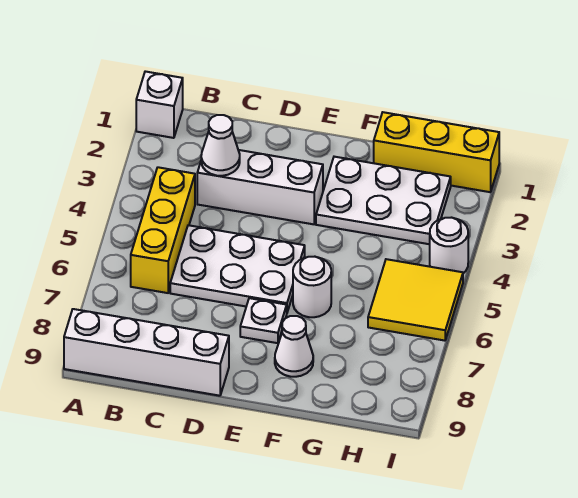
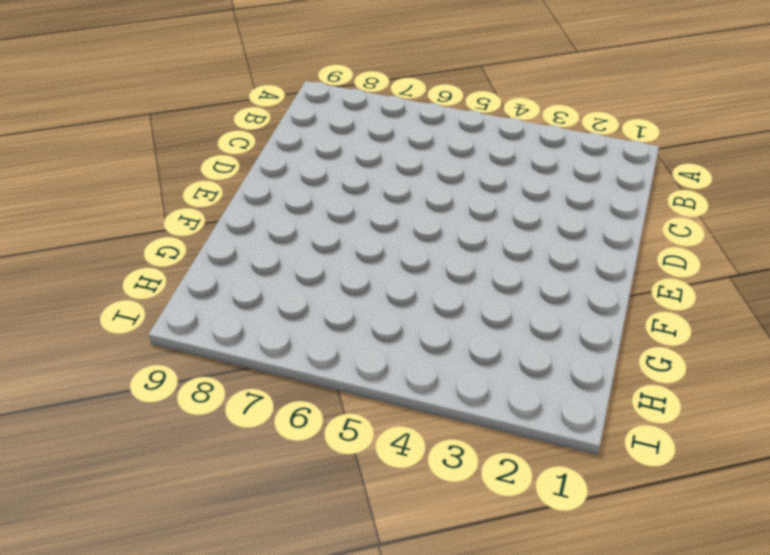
none -> white 1x1 brick [136,71,183,138]
none -> white 1x4 brick [64,309,229,396]
none -> yellow 1x3 brick [131,167,195,293]

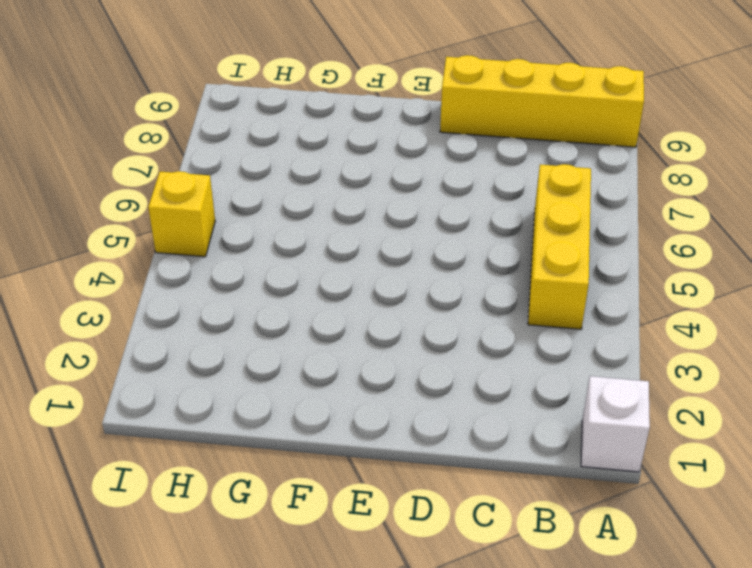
yellow 1x4 brick [440,55,644,147] -> white 1x4 brick [64,309,229,396]
yellow 1x1 brick [148,171,215,257] -> yellow 2x2 tile [368,259,463,341]
none -> white 1x3 brick [197,150,323,224]
none -> white 2x3 plate [170,225,305,312]
none -> white 1x1 plate [240,298,287,343]

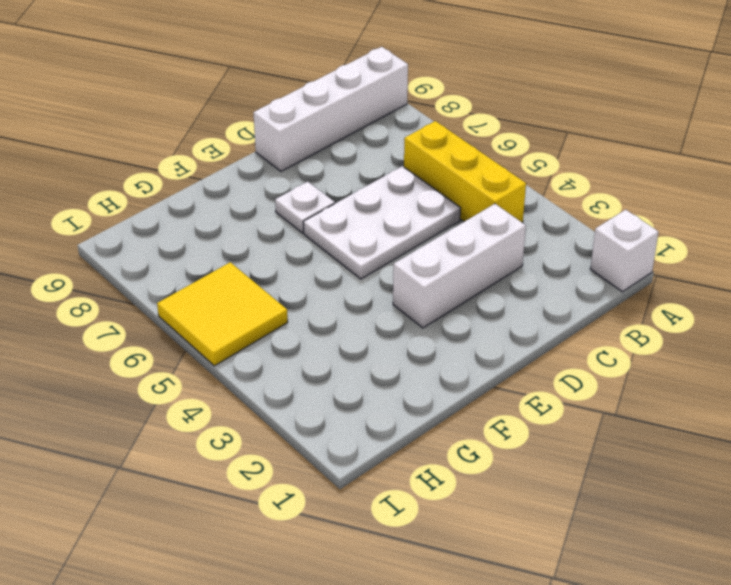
none -> white 2x3 plate [316,157,451,244]
none -> white 1x1 round brick [293,257,331,317]
none -> white 1x1 cone [275,316,313,377]

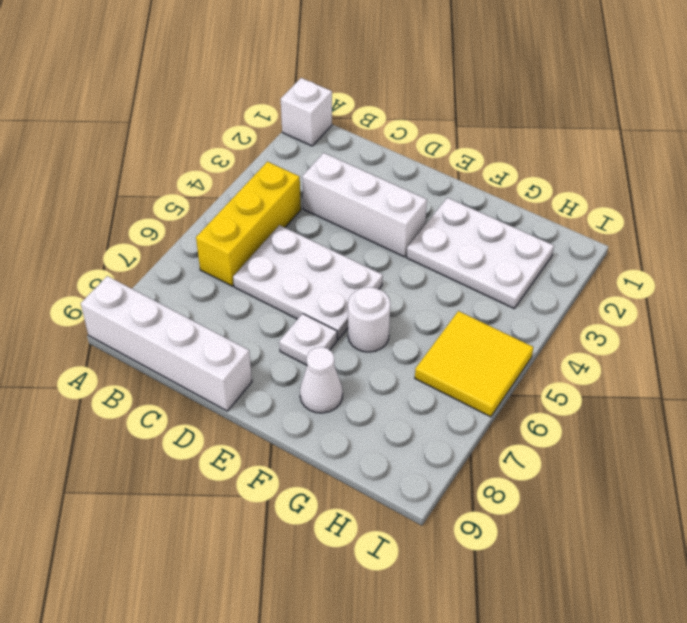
none -> yellow 1x3 brick [374,112,499,192]
none -> white 1x1 round brick [430,218,468,273]
none -> white 1x1 cone [201,115,240,176]

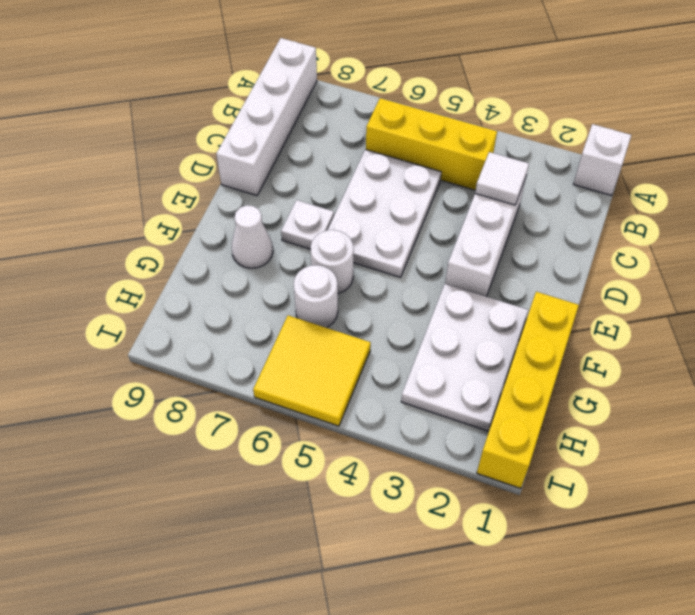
white 1x1 tile [475,152,529,205] -> white 1x1 cone [201,115,240,176]
yellow 1x4 brick [477,292,579,488] -> yellow 1x3 brick [374,112,499,192]
white 1x1 round brick [294,265,338,328] -> white 1x1 round brick moved to [430,218,468,273]

